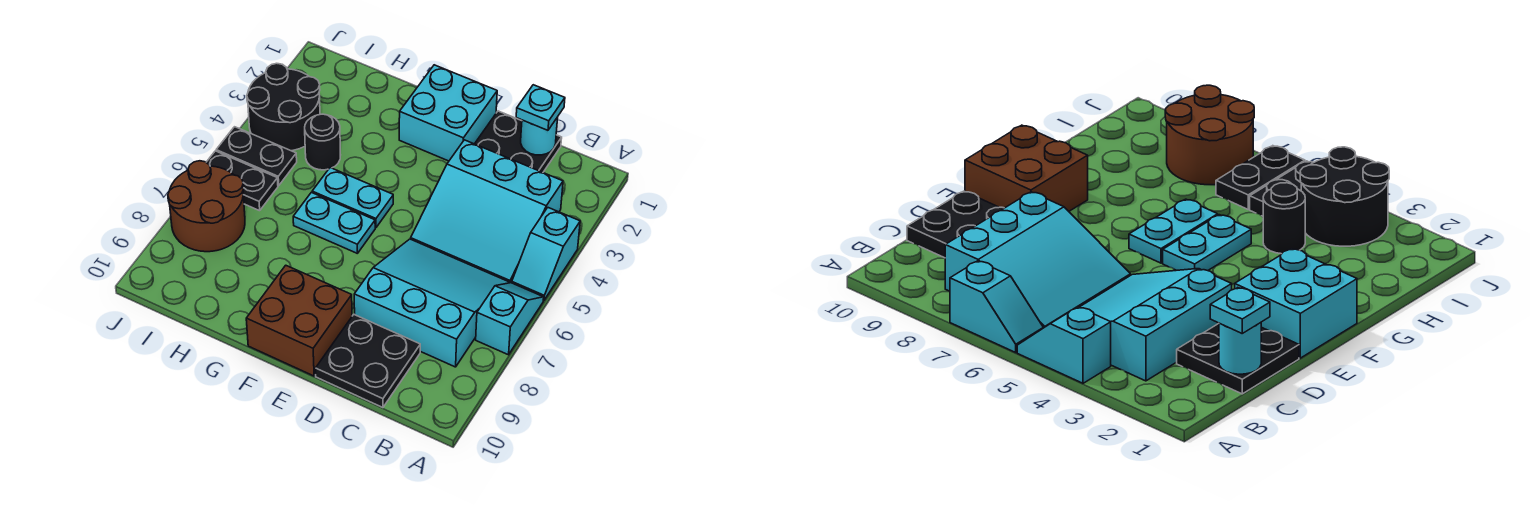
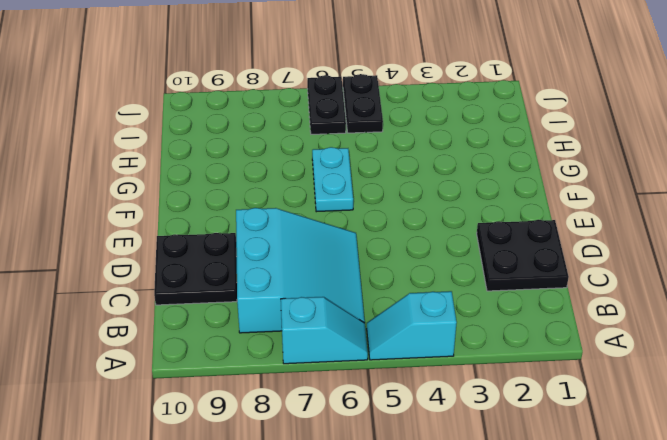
none -> cyan 3x3 slope [411,140,563,283]
none -> cyan 2x2 brick [399,65,497,161]
none -> brown 2x2 brick [246,265,352,376]

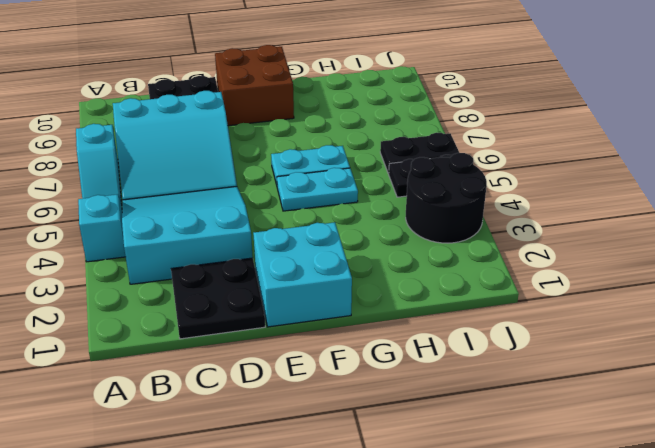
none -> black 1x1 round brick [305,114,340,170]
none -> brown 2x2 round brick [168,161,245,252]
none -> cyan 1x1 round brick [521,117,558,155]

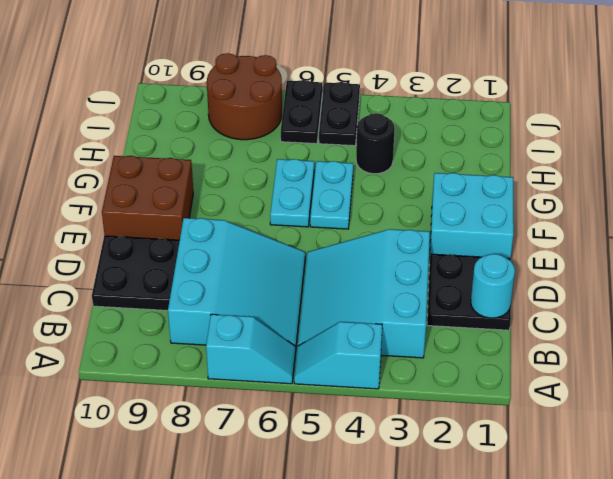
none -> black 2x2 round brick [247,63,320,151]
none -> cyan 1x1 plate [516,85,565,130]

